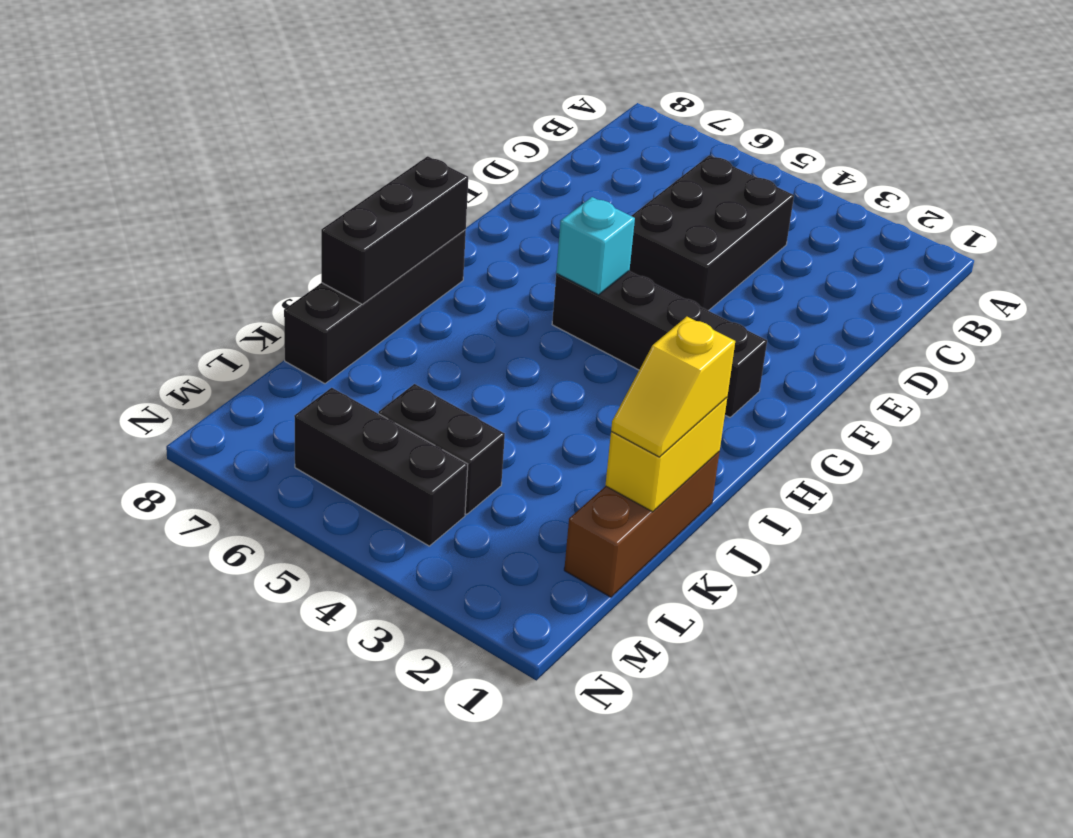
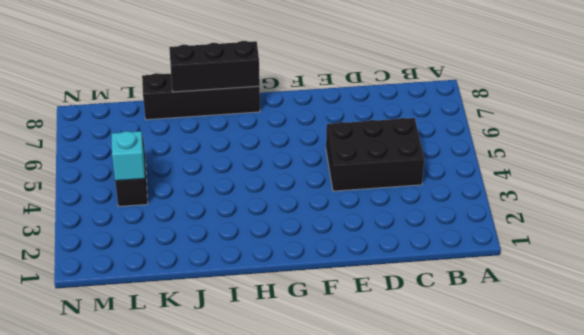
cyan 1x1 brick [112,131,145,181] -> cyan 1x1 brick moved to [556,197,635,295]
none -> black 1x4 brick [552,271,767,417]
none -> brown 1x3 brick [564,452,719,597]

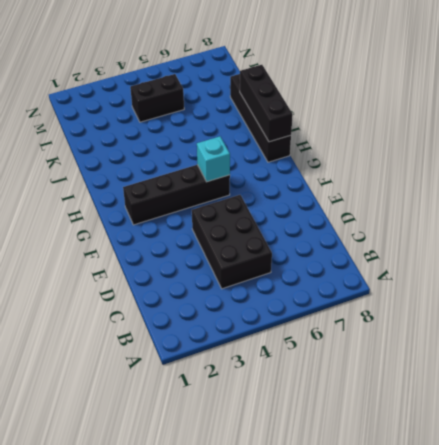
none -> brown 1x3 brick [564,452,719,597]
none -> black 1x3 brick [294,388,468,546]

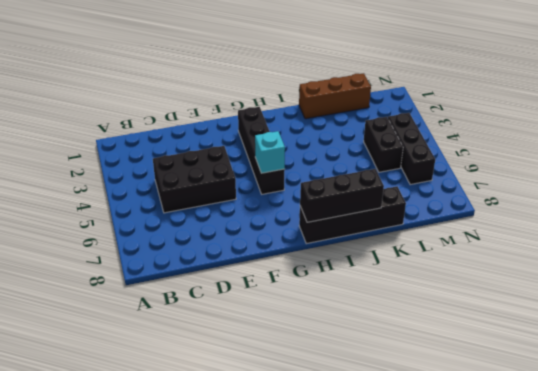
none -> yellow 1x2 brick [605,398,727,512]
none -> yellow 1x2 slope [611,317,735,457]

